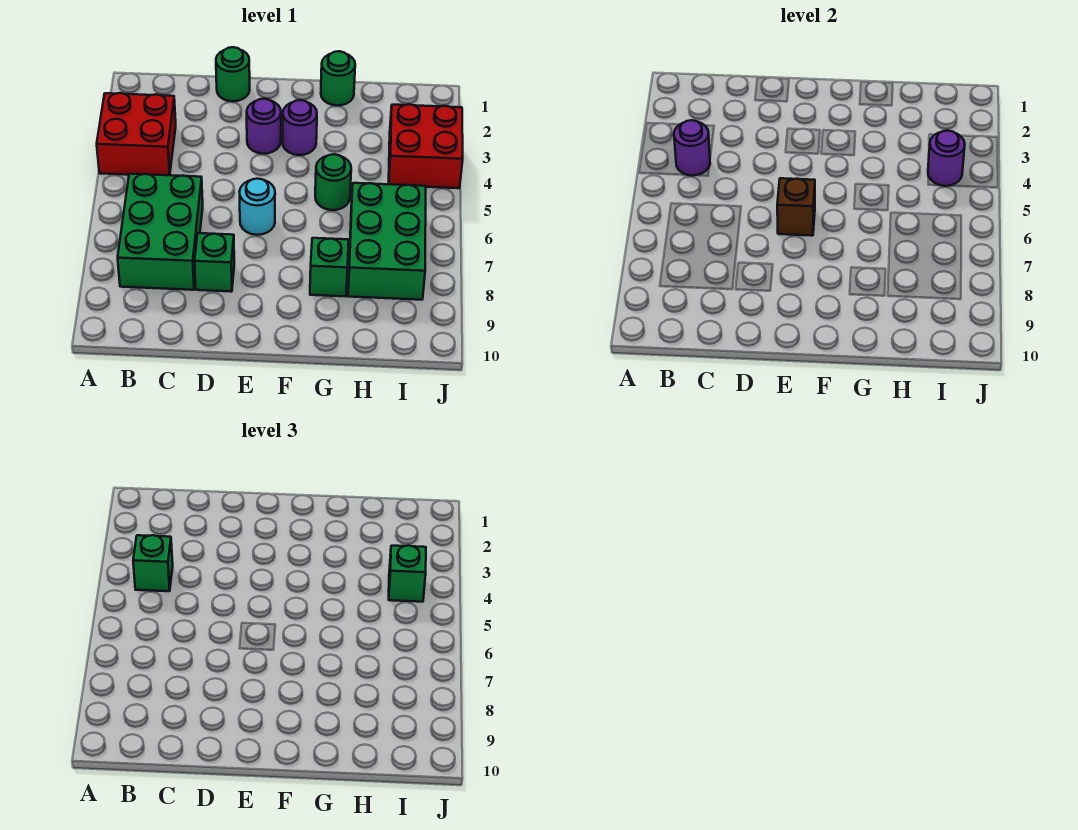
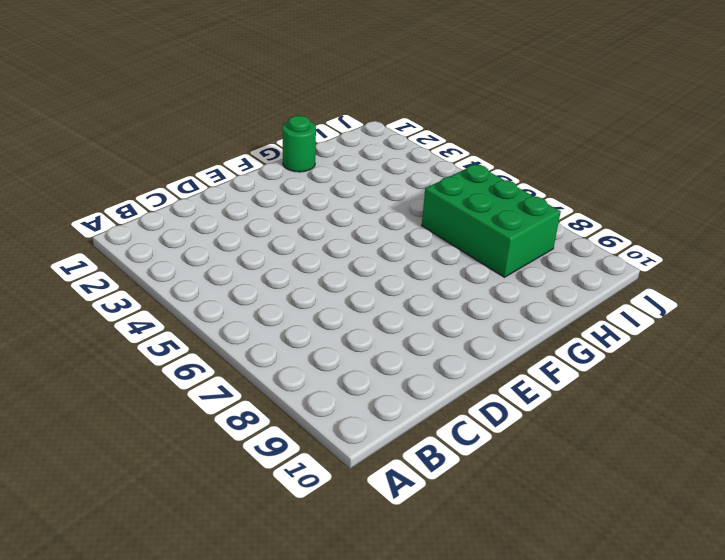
none -> red 2x2 brick [97,93,176,175]
none -> green 2x3 brick [118,174,203,290]
none -> green 1x1 round brick [216,47,250,101]

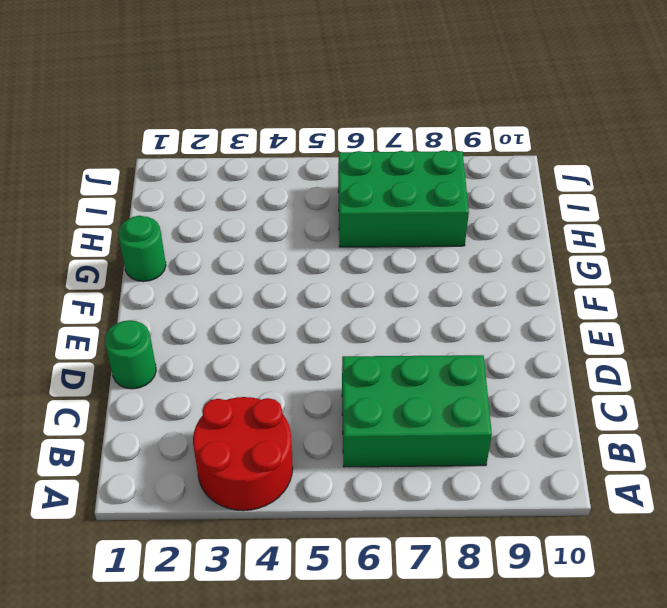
red 2x2 round brick [193,397,293,511] -> red 2x2 brick [97,93,176,175]
none -> green 1x1 brick [195,233,234,292]
none -> purple 1x1 round brick [247,99,281,154]
none -> cyan 1x1 round brick [239,179,275,235]

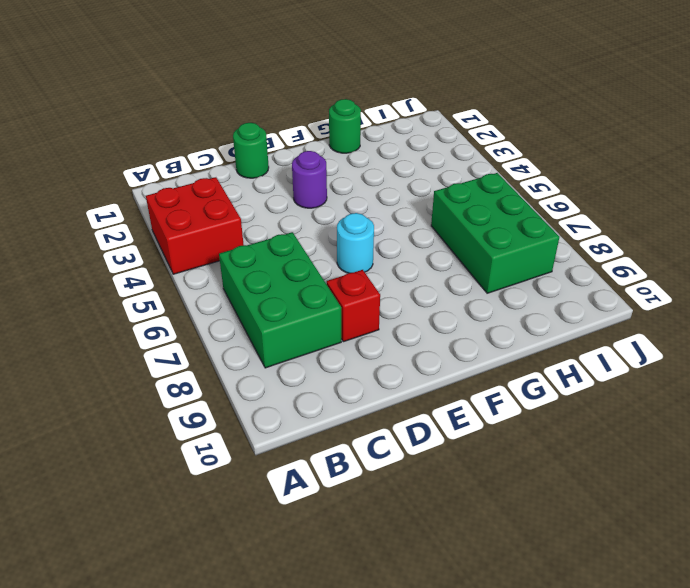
red 1x1 brick [327,270,380,342] -> green 1x1 brick [195,233,234,292]
none -> purple 1x1 round brick [283,100,317,155]
none -> green 1x1 round brick [315,154,351,210]
none -> green 1x1 brick [310,238,349,296]

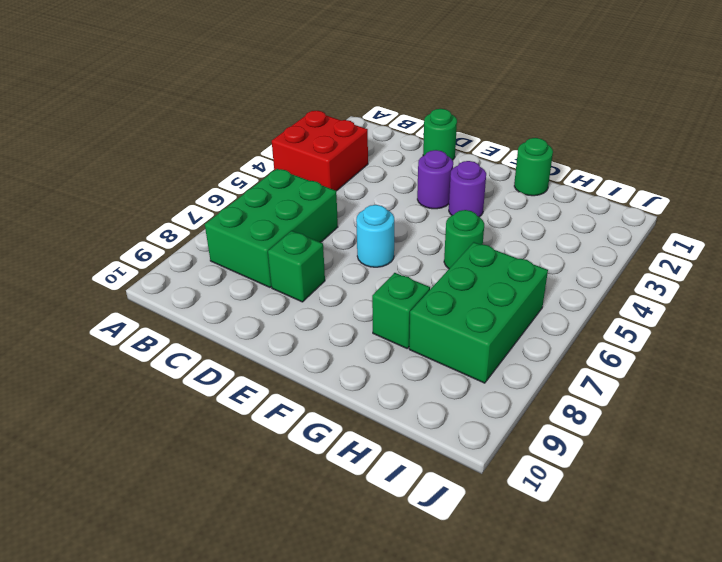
none -> red 2x2 brick [389,104,463,188]
none -> purple 1x1 round brick [674,120,710,176]
none -> brown 1x1 brick [777,178,815,236]

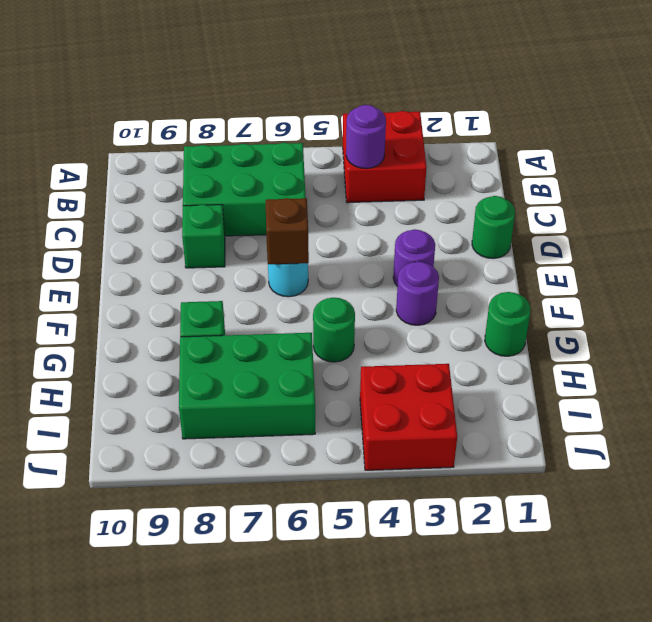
none -> purple 1x1 round brick [928,131,965,186]
none -> green 1x1 brick [133,535,173,591]
none -> green 1x1 brick [389,546,426,602]

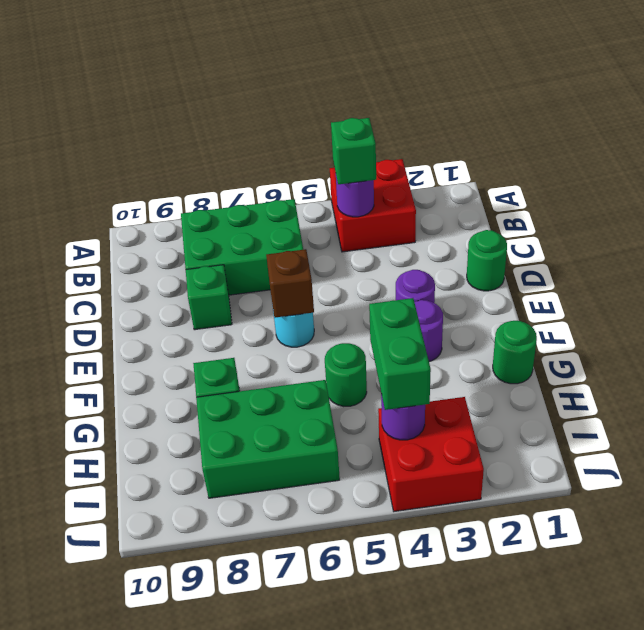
green 1x2 brick [369,298,431,410] -> green 1x1 brick [389,546,426,602]

